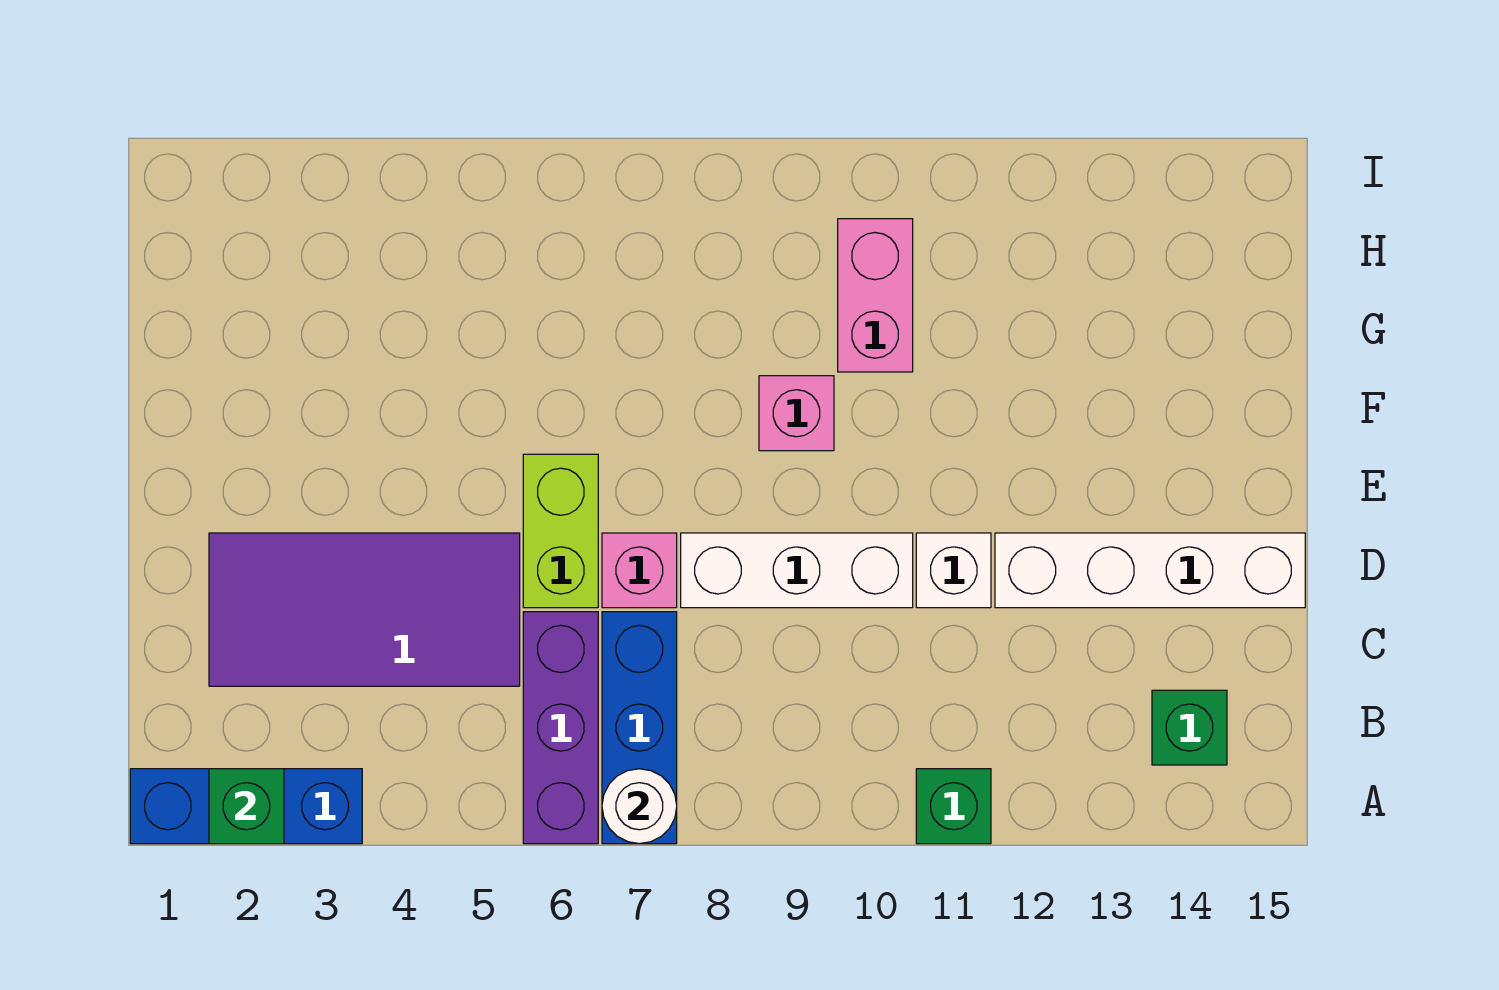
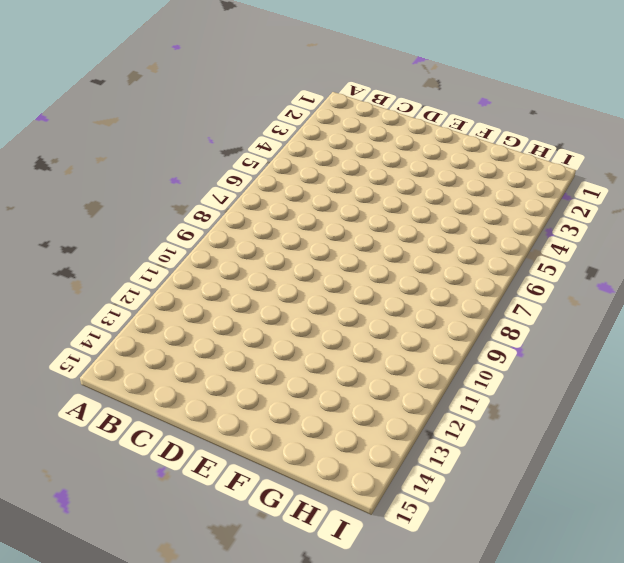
none -> blue 1x3 brick [130,769,362,844]
none -> purple 1x3 brick [523,612,598,844]
none -> blue 1x3 brick [602,612,677,844]

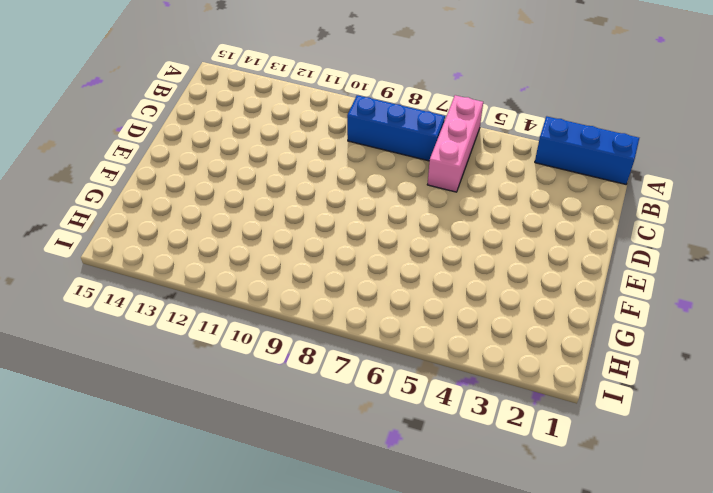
pink 1x3 brick [427,95,483,192] -> purple 1x3 brick [523,612,598,844]
blue 1x3 brick [347,95,445,161] -> blue 1x3 brick turned to [602,612,677,844]
none -> green 1x1 brick [916,769,991,844]
none -> green 1x1 brick [1152,690,1227,765]
none -> purple 2x4 tile [209,533,520,686]

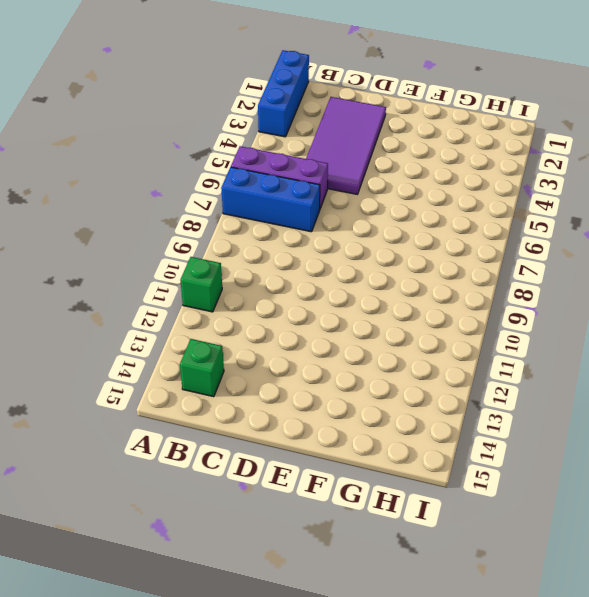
none -> lime 1x2 brick [523,454,598,608]
none -> pink 1x1 brick [602,533,677,608]
none -> white 1x3 brick [681,533,913,608]

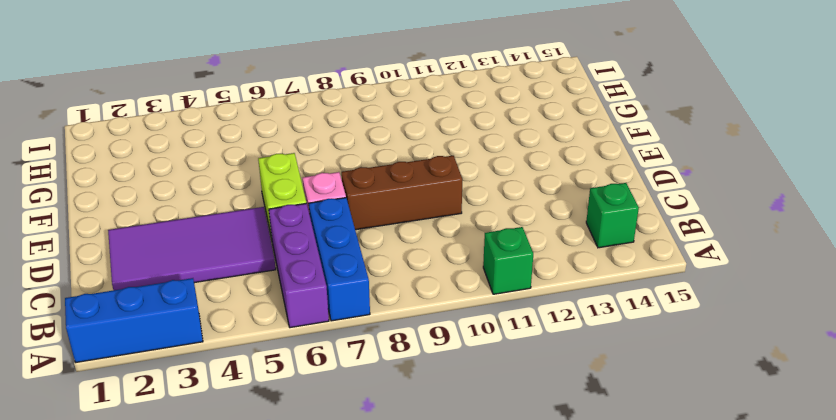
brown 1x3 brick [341,156,462,230] -> white 1x3 brick [681,533,913,608]
none -> white 1x1 brick [916,533,991,608]
none -> white 1x4 brick [995,533,1305,608]
none -> pink 1x1 brick [759,376,834,451]

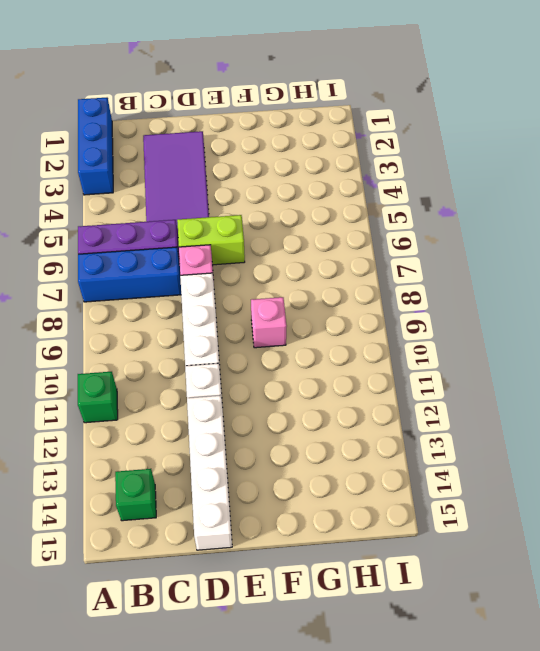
none -> pink 1x2 brick [838,219,913,372]
none -> green 1x1 brick [209,769,284,844]
none -> white 1x1 round brick [602,769,677,844]

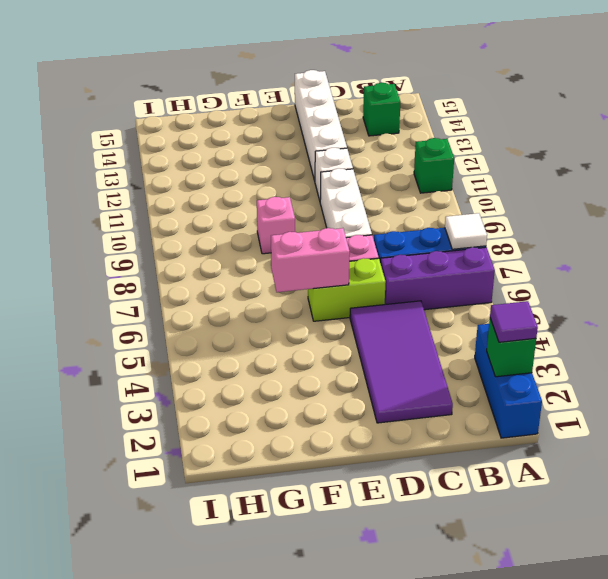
purple 1x1 tile [490,301,538,342] -> none
white 1x1 tile [445,213,487,249] -> white 1x1 round brick [602,769,677,844]
pink 1x2 brick [271,228,350,292] -> pink 1x2 brick moved to [838,219,913,372]

